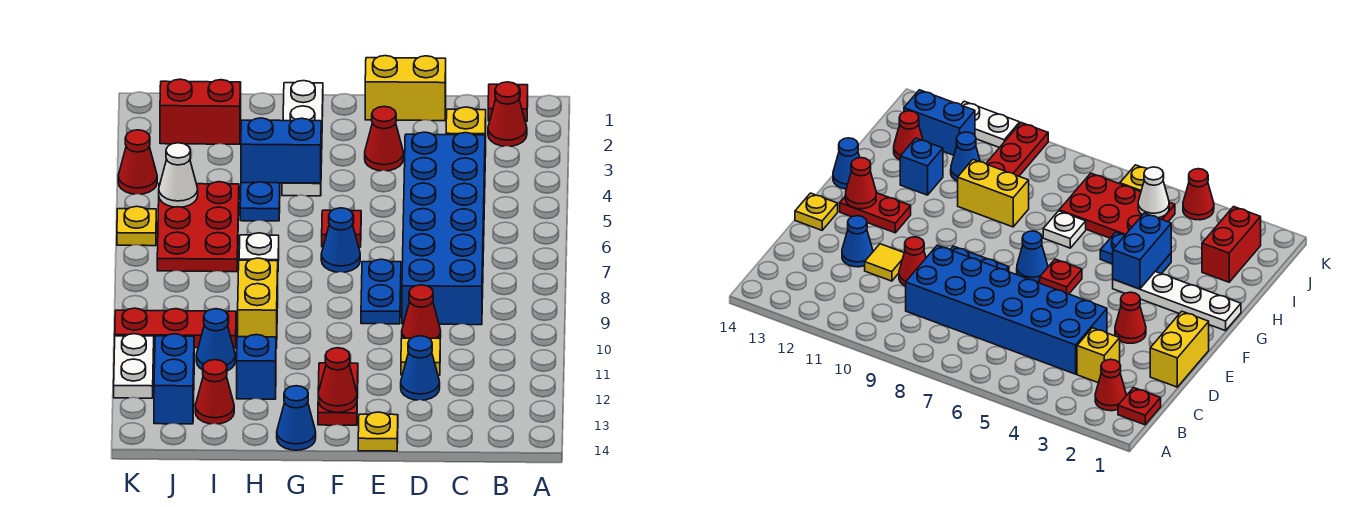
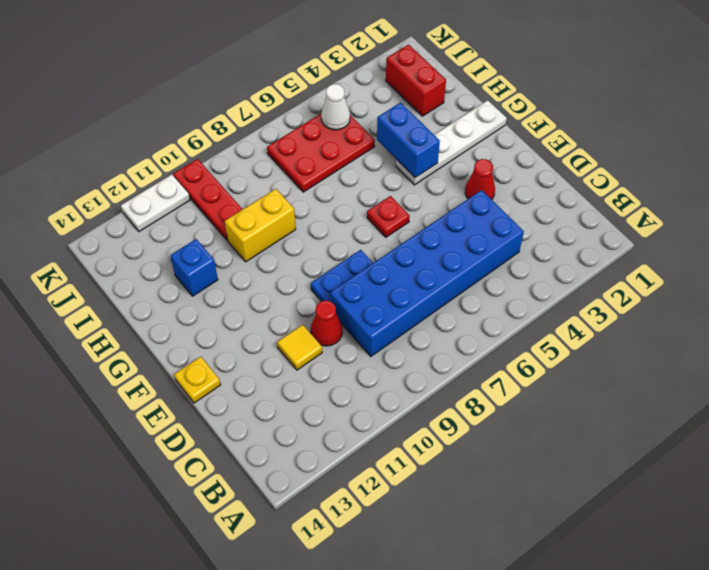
none -> red 1x1 plate [488,84,528,121]
none -> red 1x1 cone [488,82,527,146]
none -> yellow 1x1 brick [446,107,486,156]
none -> yellow 1x2 brick [365,56,446,121]

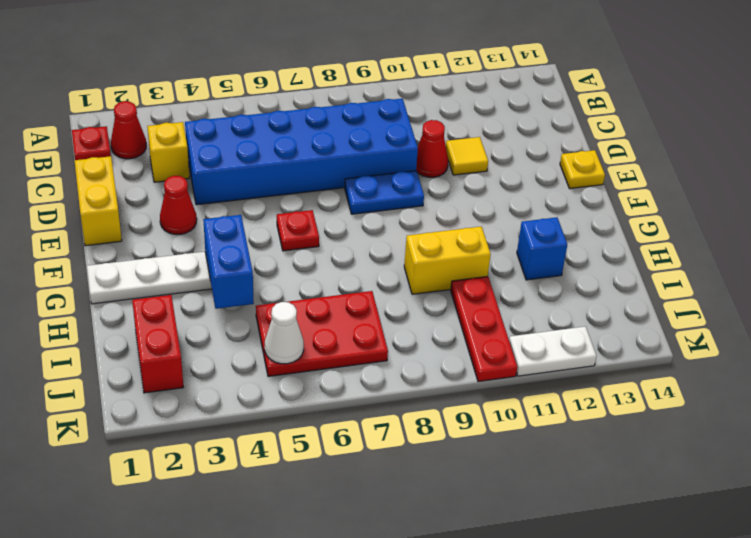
none -> blue 1x1 cone [401,336,440,400]
none -> blue 1x1 cone [321,208,360,272]
none -> red 1x2 plate [318,363,358,425]
none -> blue 1x1 cone [277,386,316,450]

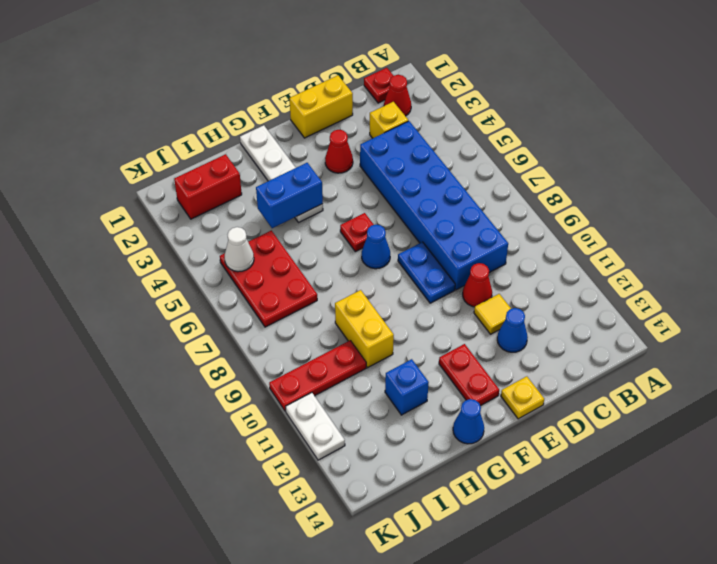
none -> blue 1x2 plate [240,182,280,221]
none -> white 1x1 plate [239,233,279,261]
none -> blue 1x1 cone [196,309,235,371]
none -> red 1x1 cone [195,360,234,424]

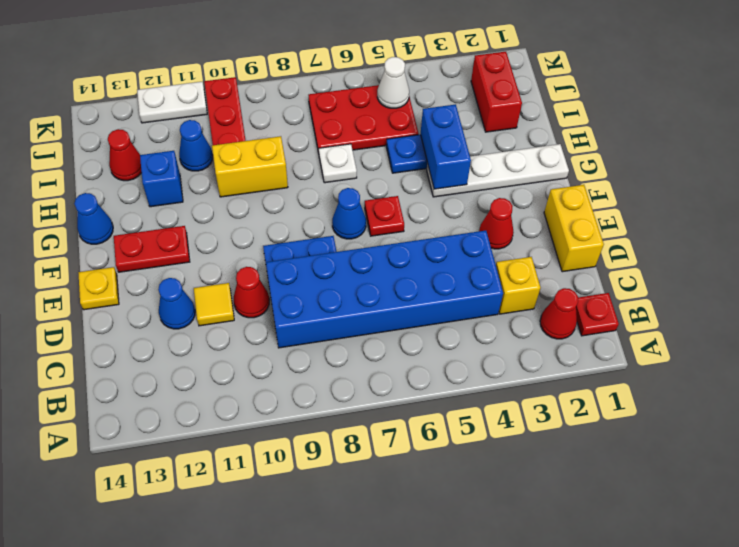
none -> blue 1x2 brick [154,334,194,424]
none -> red 1x1 cone [118,130,157,194]
none -> yellow 1x1 plate [117,206,156,246]
none -> red 1x1 cone [318,348,357,412]

